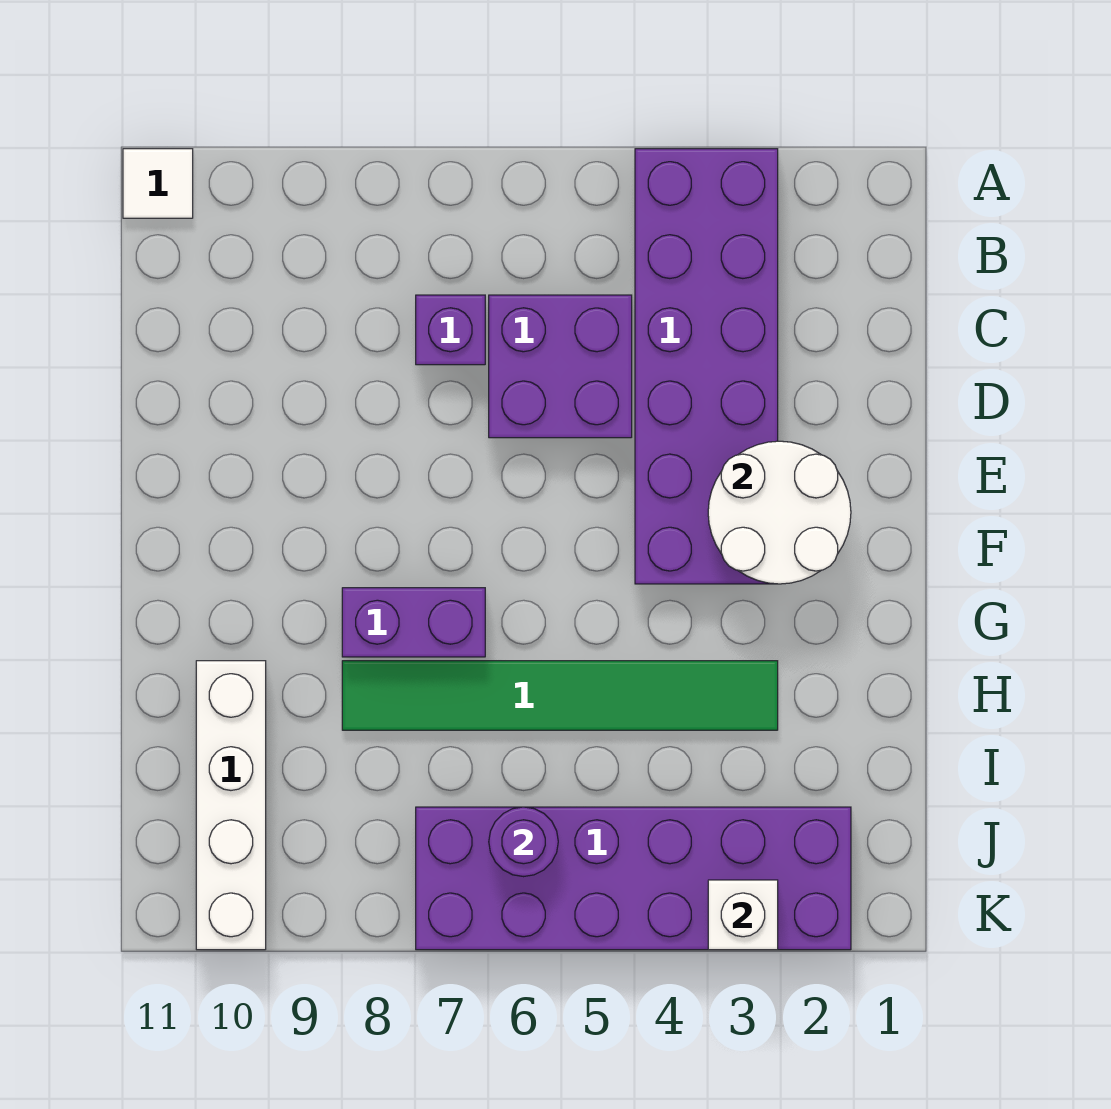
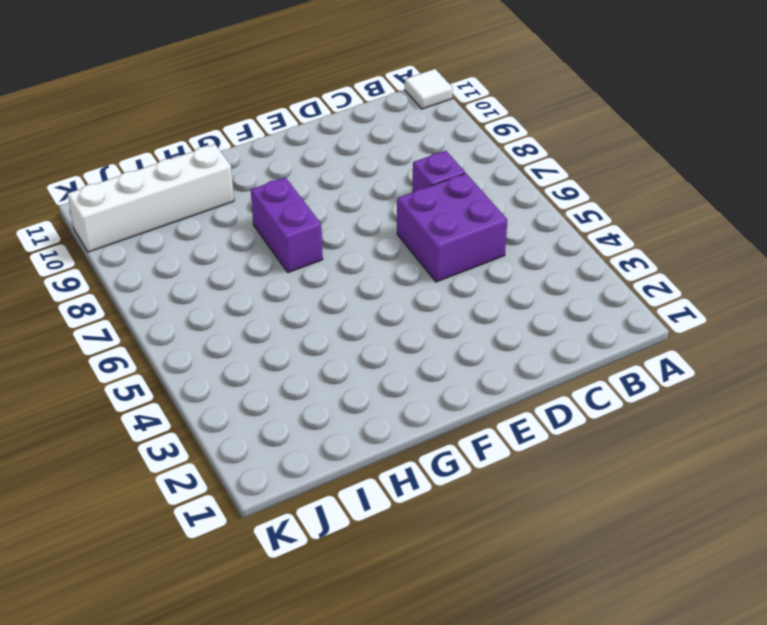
none -> purple 2x6 brick [635,149,778,584]
none -> green 1x6 tile [342,661,778,730]

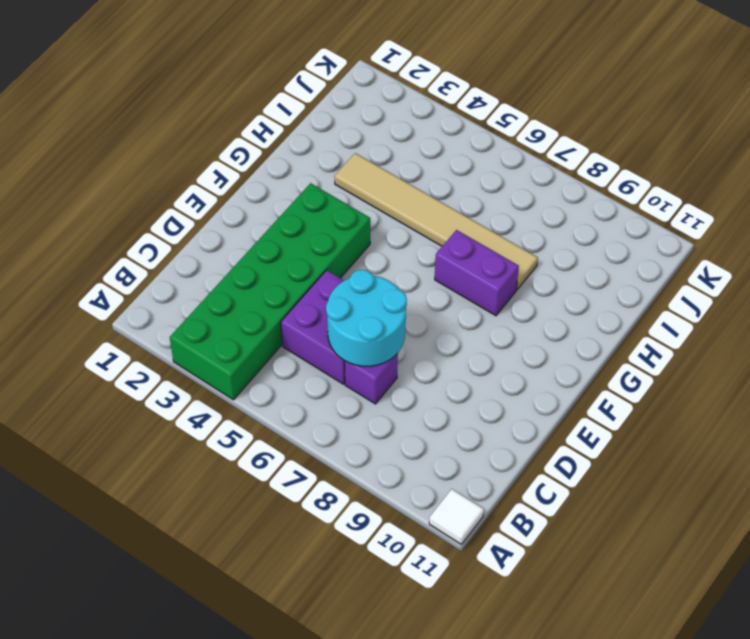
green 2x6 brick [170,183,370,400] -> purple 2x6 brick [635,149,778,584]
cyan 2x2 round brick [326,270,407,366] -> none
tan 1x6 tile [334,153,538,290] -> green 1x6 tile [342,661,778,730]
none -> white 1x4 brick [196,661,266,950]
none -> purple 2x6 brick [416,807,851,950]

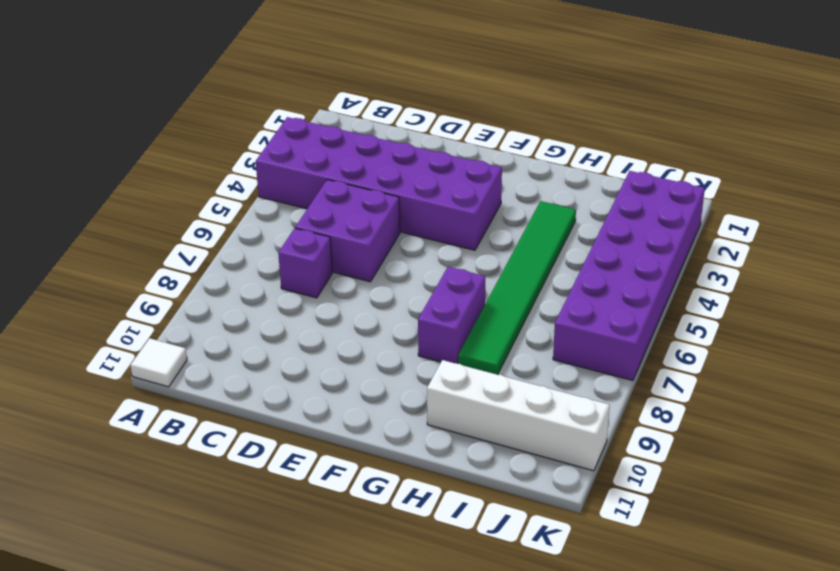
none -> white 2x2 round brick [708,441,851,584]
none -> purple 1x1 round brick [489,807,558,877]

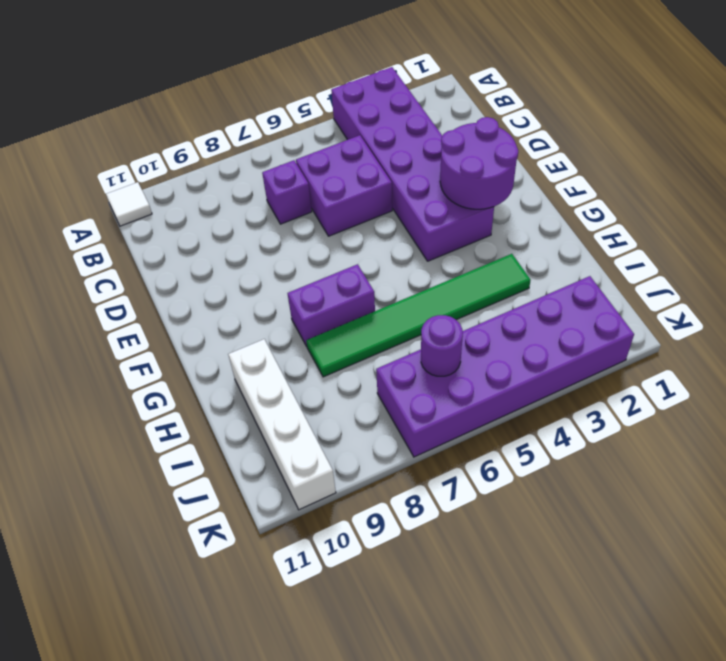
purple 2x2 round brick [440,117,518,209] -> white 2x2 round brick [708,441,851,584]
none -> white 1x1 brick [708,880,778,950]

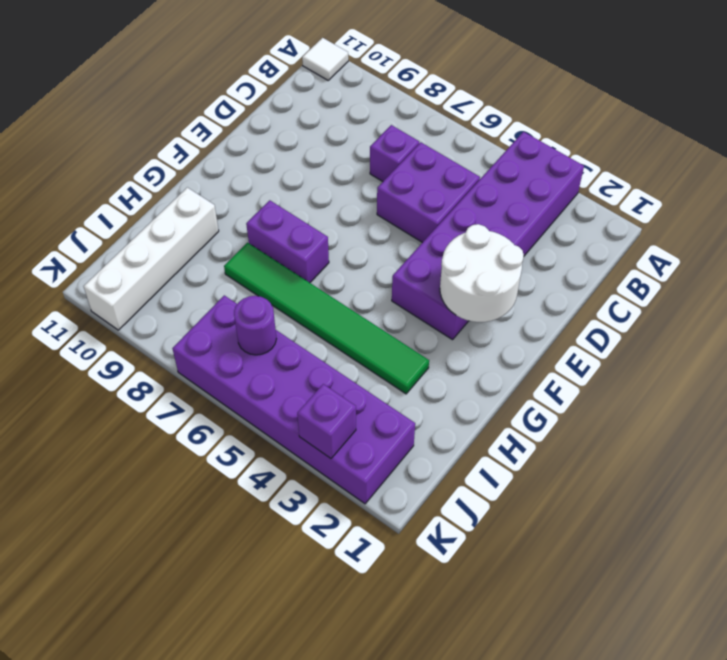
purple 1x1 brick [297,384,356,458] -> white 1x1 brick [708,880,778,950]

